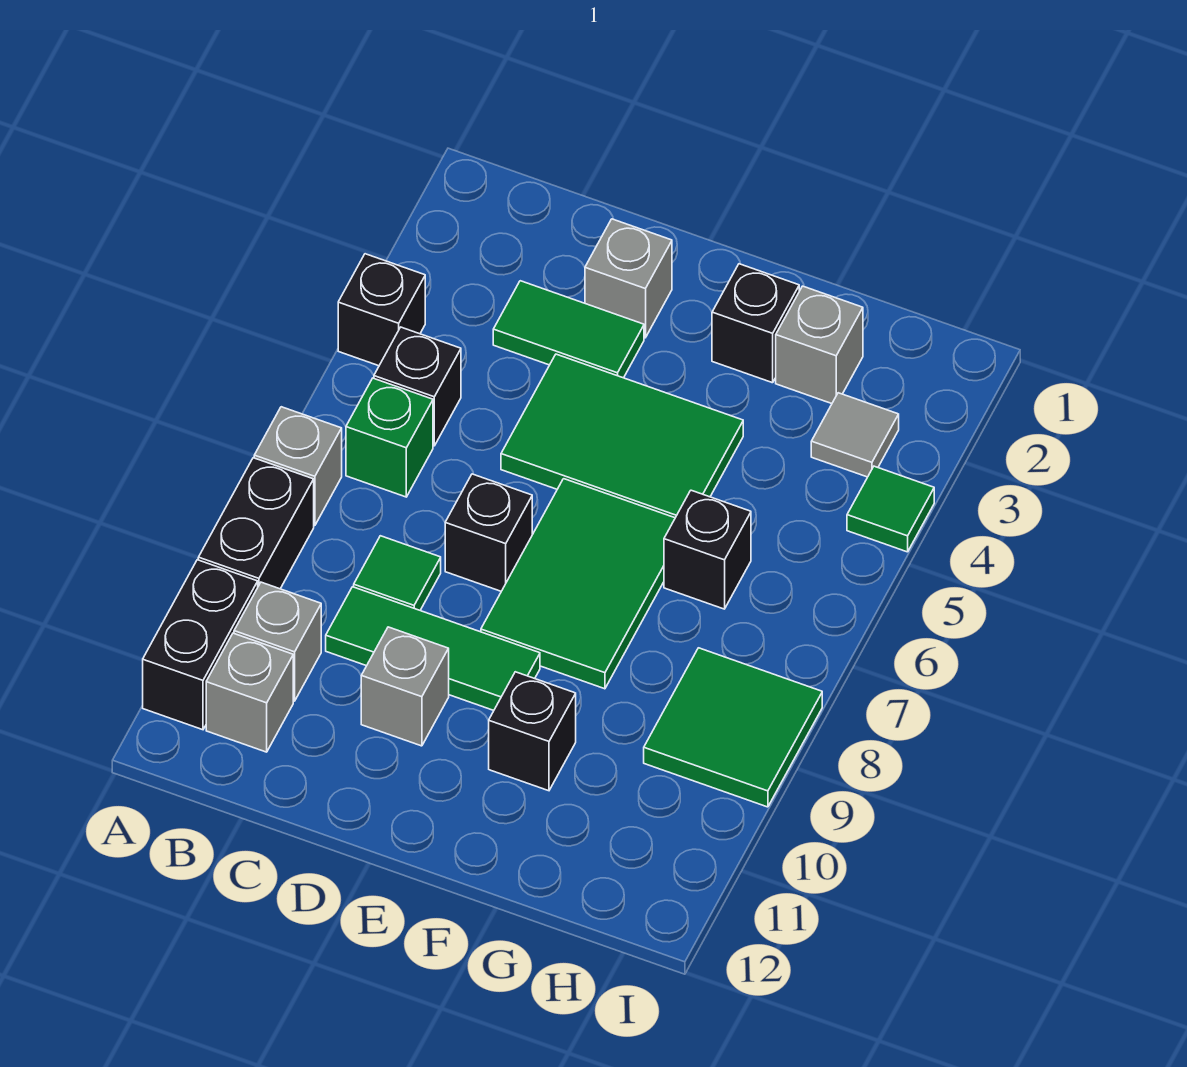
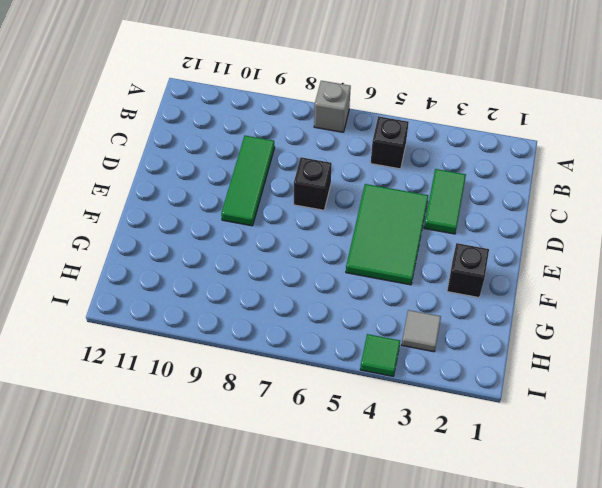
none -> black 1x1 brick [338,254,425,366]
none -> black 1x2 brick [198,458,314,589]
none -> black 1x2 brick [143,560,258,730]

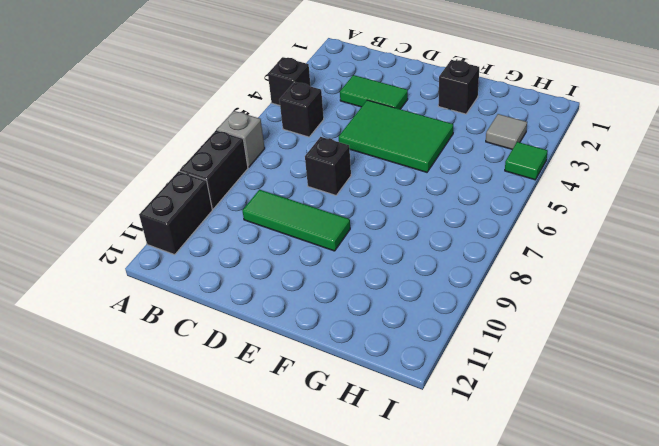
none -> green 1x1 brick [346,378,433,497]
none -> grey 1x1 brick [234,582,321,701]
none -> grey 1x1 brick [206,633,293,752]

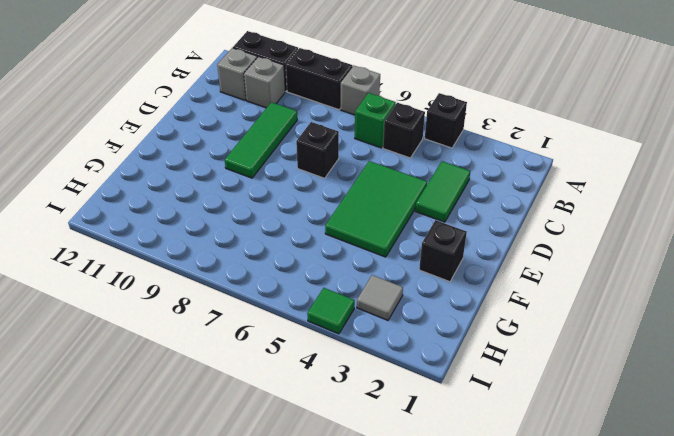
none -> green 1x1 tile [354,536,441,610]
none -> grey 1x1 brick [585,219,672,338]
none -> grey 1x1 brick [361,627,449,746]

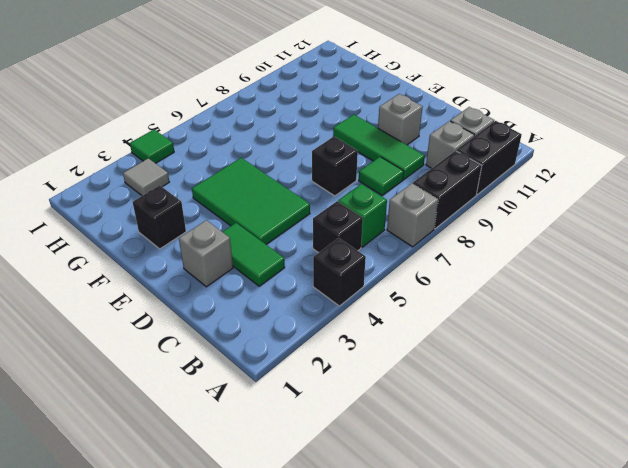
none -> green 2x3 tile [481,479,675,689]
none -> black 1x1 brick [489,672,576,791]
none -> grey 1x1 brick [776,286,863,404]

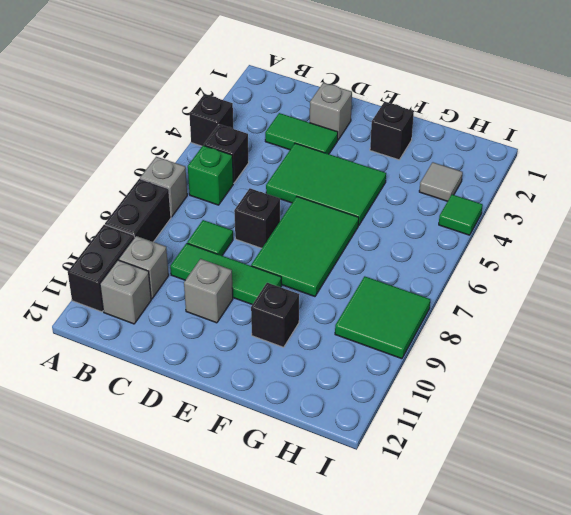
none -> grey 1x1 brick [776,286,863,404]
none -> black 1x1 brick [664,490,751,609]

